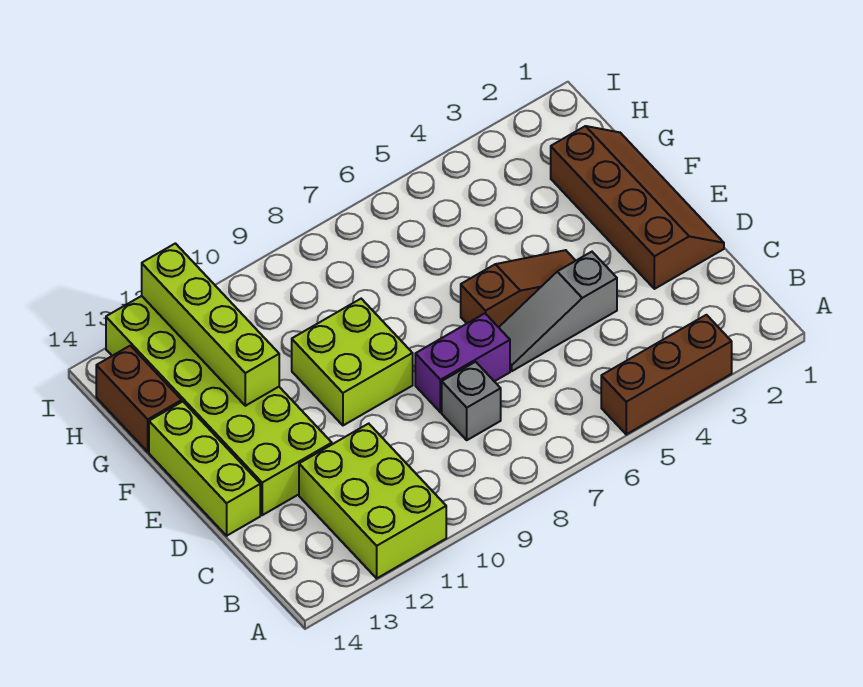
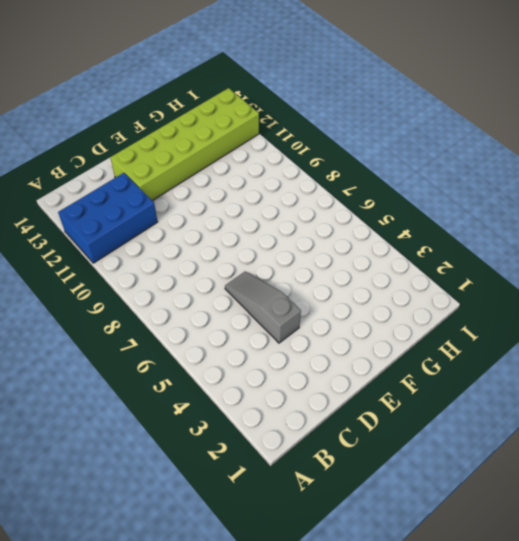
blue 2x3 brick [58,173,158,263] -> lime 2x3 brick [299,424,446,578]
none -> brown 1x3 brick [601,315,732,434]
none -> grey 1x1 brick [442,362,501,440]
none -> brown 2x4 slope [551,126,724,289]

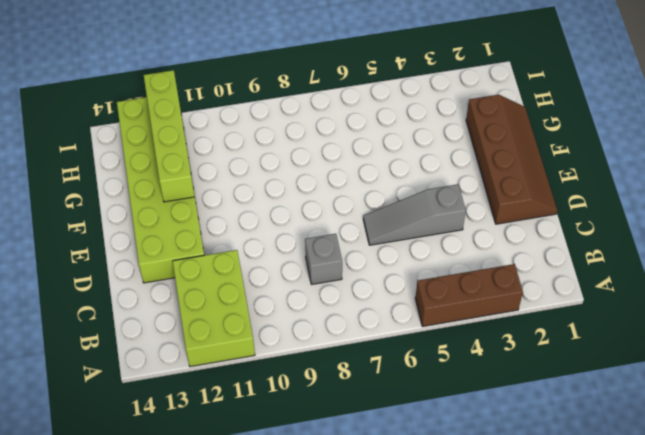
none -> purple 1x2 brick [415,313,510,412]
none -> lime 1x3 brick [149,402,260,536]
none -> brown 1x3 slope [461,250,576,327]

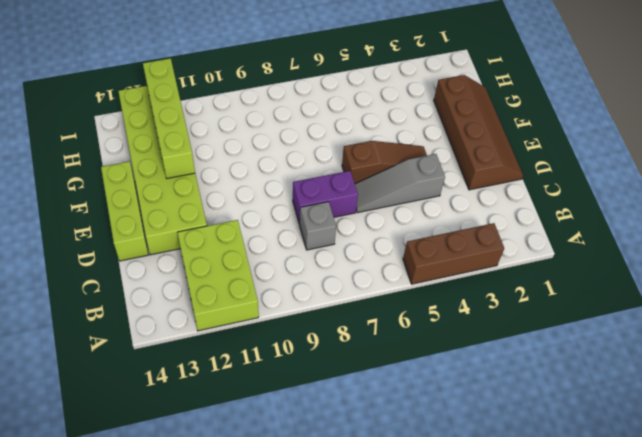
none -> lime 2x2 brick [292,299,413,425]
none -> brown 1x2 brick [96,346,182,452]

